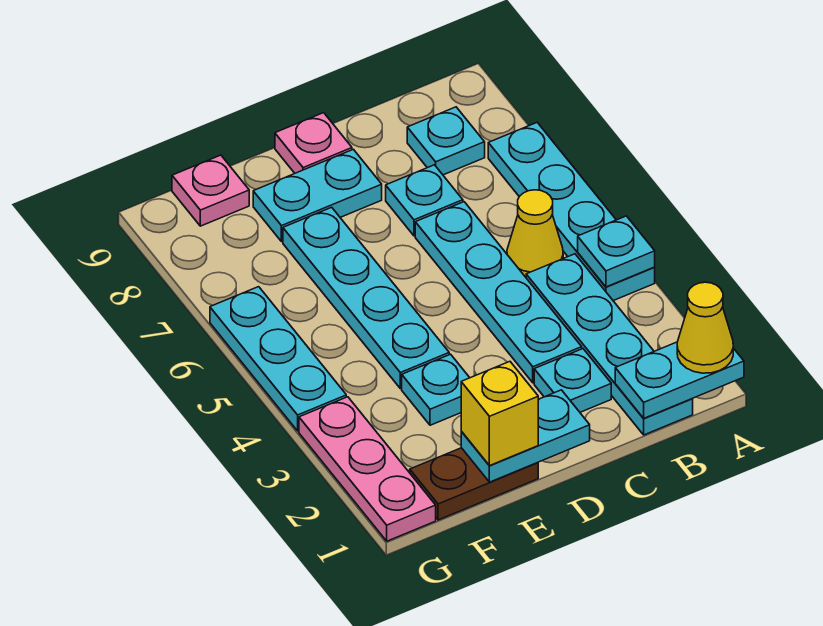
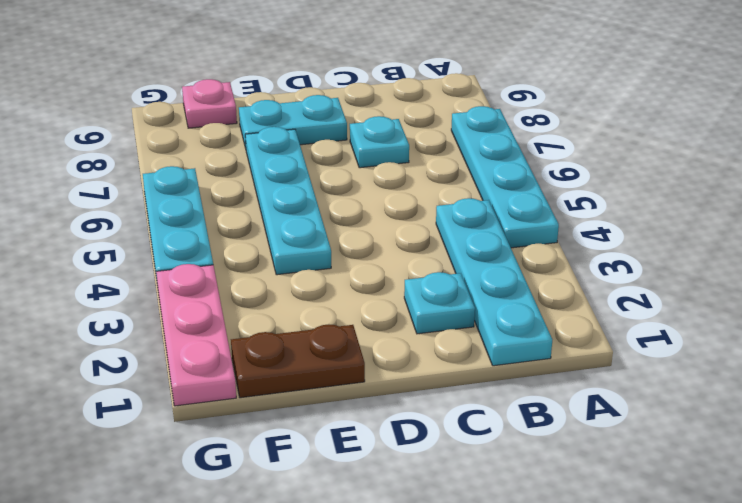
none -> yellow 1x1 cone [507,190,563,277]
none -> cyan 1x1 plate [407,107,485,175]
none -> cyan 1x4 plate [415,202,582,383]

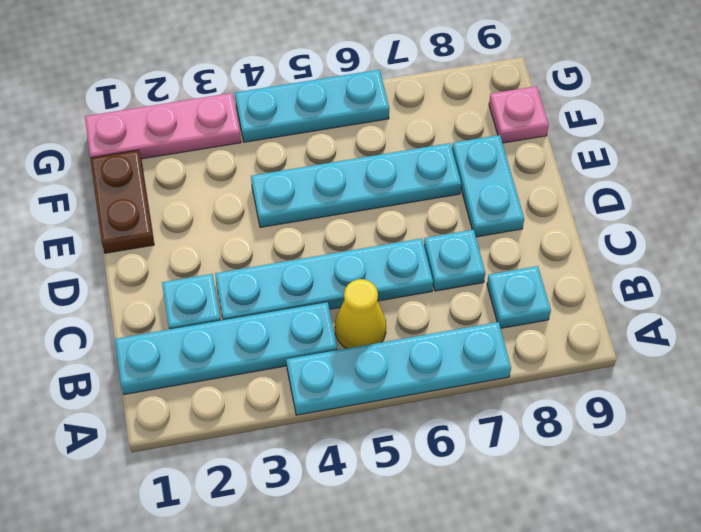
none -> pink 1x1 plate [275,113,352,173]
none -> cyan 1x1 plate [402,354,470,425]
none -> cyan 1x2 plate [615,342,744,418]

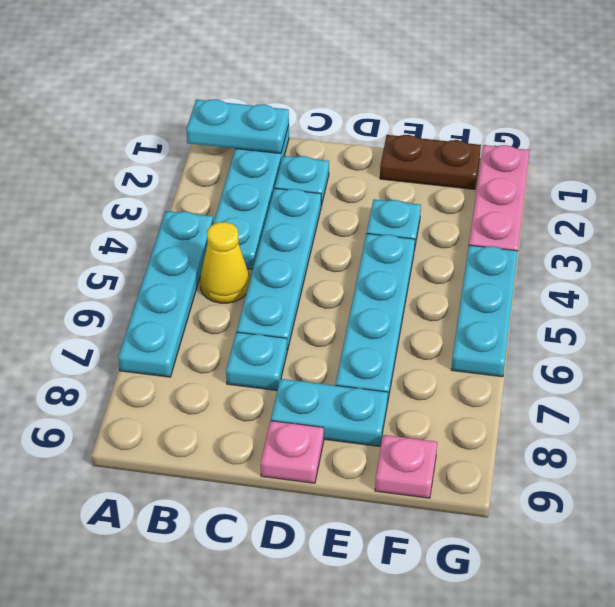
none -> cyan 1x1 plate [407,107,485,175]
none -> cyan 1x1 plate [578,216,655,287]
none -> cyan 1x2 plate [461,390,590,482]

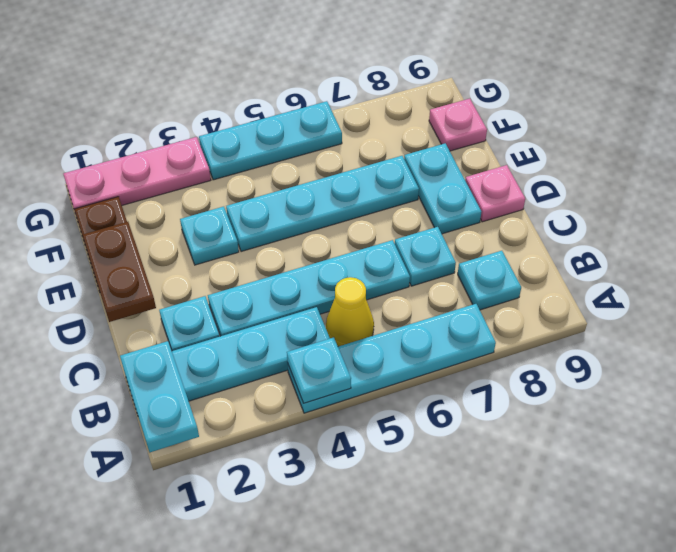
brown 1x2 plate [82,222,156,322] -> cyan 1x2 plate [461,390,590,482]
none -> yellow 1x1 cone [677,282,733,373]
none -> yellow 1x1 brick [461,362,538,466]

